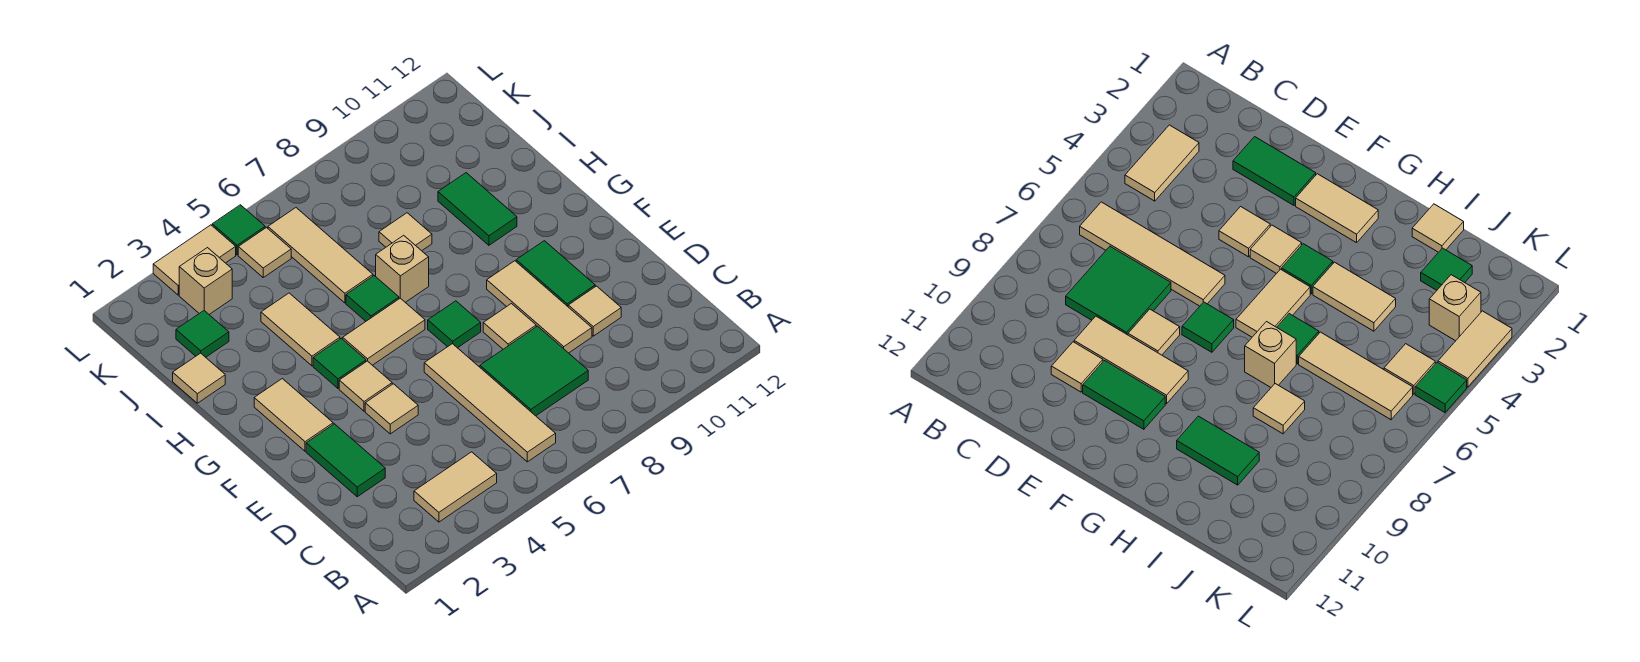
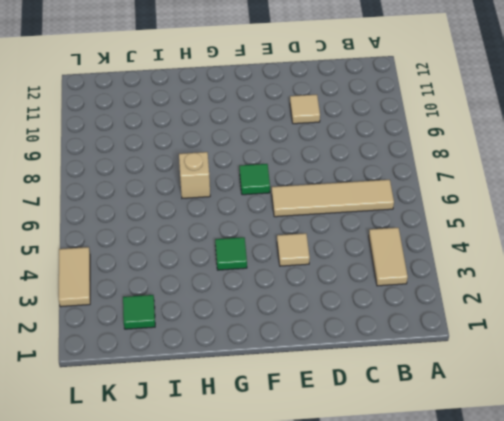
none -> green 2x2 tile [480,326,588,416]
none -> green 1x2 tile [306,424,385,497]
none -> tan 1x3 tile [487,261,592,353]

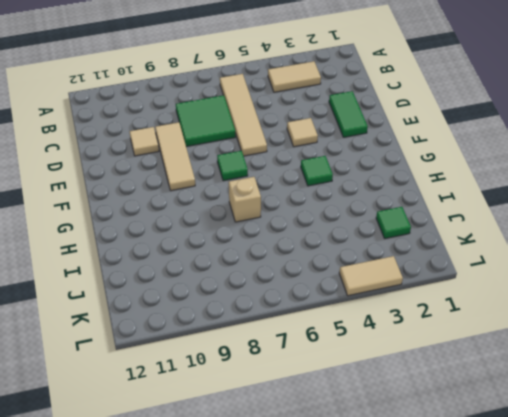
none -> tan 1x1 tile [483,304,536,349]
none -> green 1x2 tile [516,241,595,306]
none -> tan 1x2 tile [254,379,333,451]

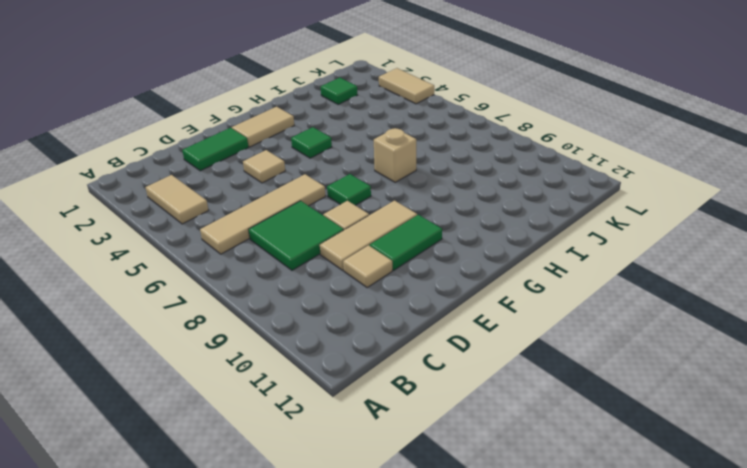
none -> tan 1x1 tile [339,361,392,411]
none -> tan 1x2 tile [343,298,425,365]
none -> tan 1x2 tile [261,293,340,366]

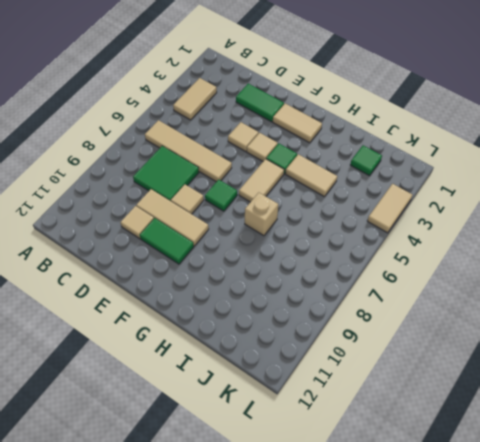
none -> green 1x1 tile [346,276,399,321]
none -> green 1x2 tile [438,173,517,245]
none -> tan 1x1 tile [173,353,225,403]

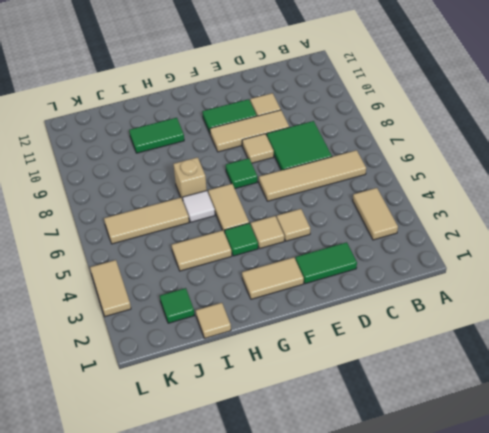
white 1x1 tile [182,191,215,222] -> green 1x1 tile [346,276,399,321]
none -> tan 1x1 tile [379,213,432,251]
none -> tan 1x1 brick [179,248,232,314]
none -> tan 1x1 tile [238,228,291,277]

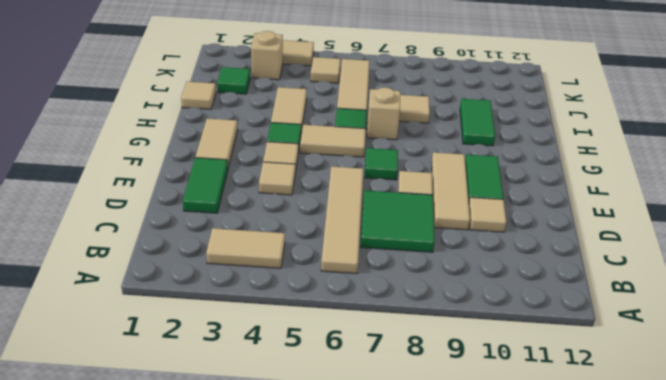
none -> green 1x1 tile [212,205,265,255]

